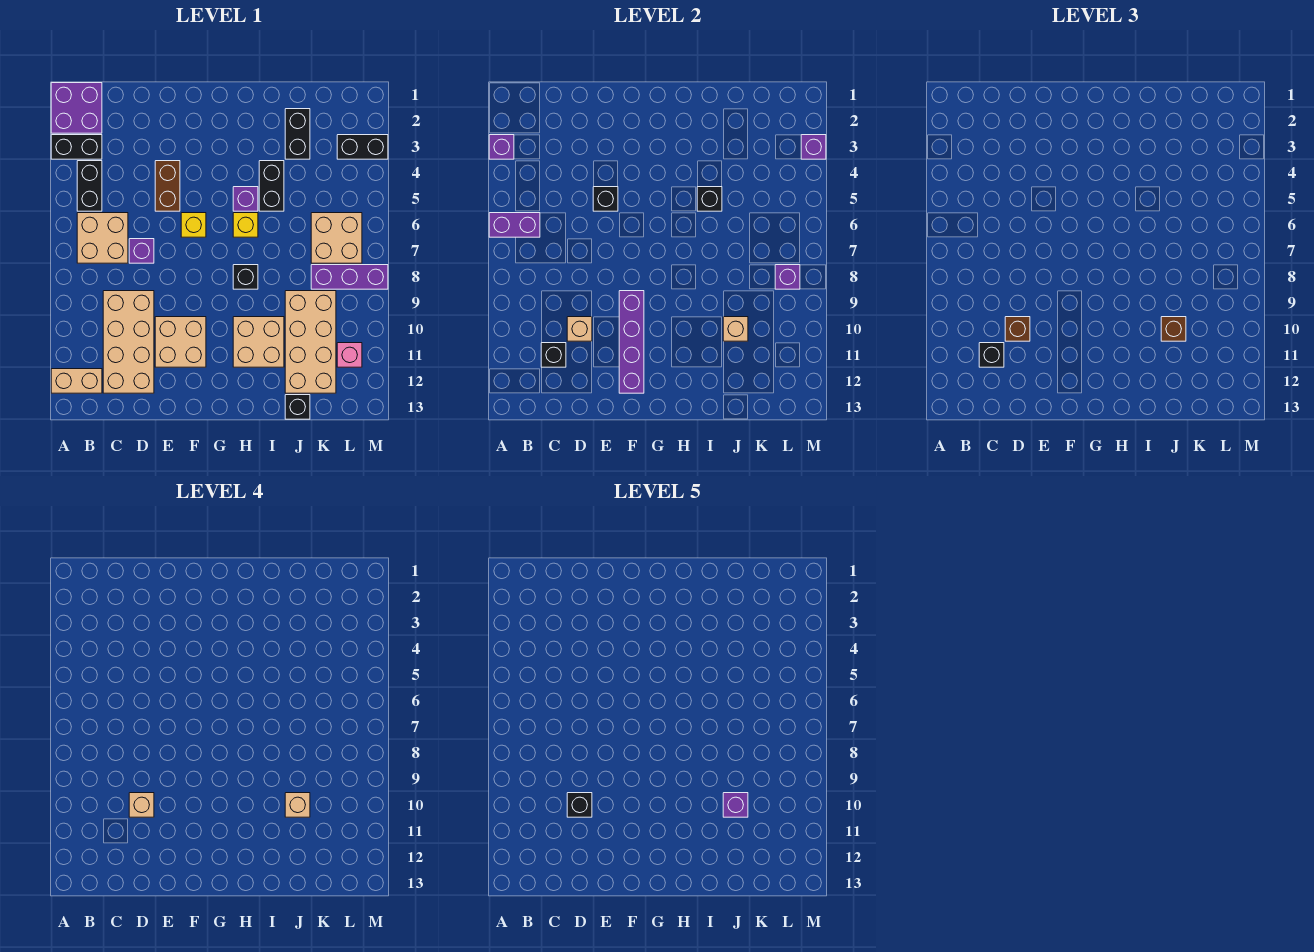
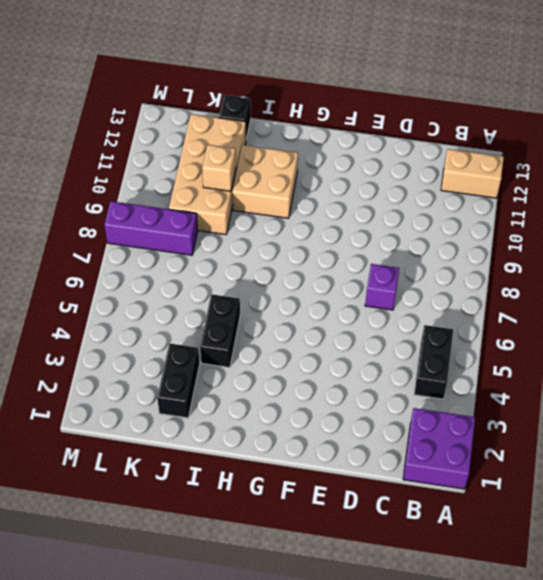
none -> black 1x2 brick [51,135,102,159]
none -> tan 2x2 brick [77,213,128,263]
none -> tan 2x4 brick [103,291,154,393]
none -> brown 1x2 brick [155,161,180,211]

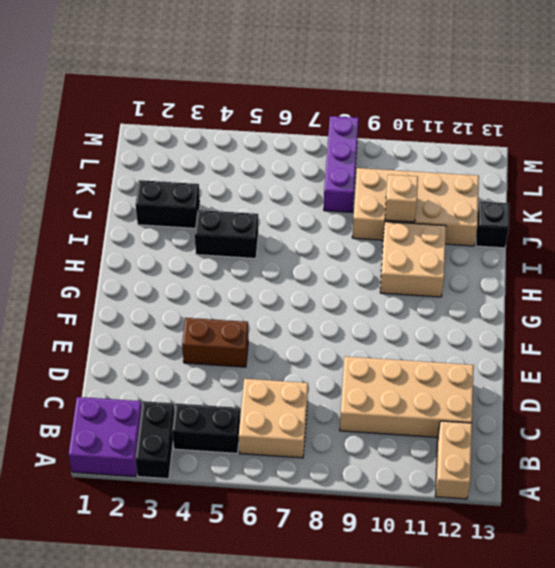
none -> purple 1x1 brick [129,239,154,263]
none -> tan 2x2 brick [155,317,206,367]
none -> yellow 1x1 brick [181,213,206,237]
none -> purple 1x1 brick [233,187,258,211]

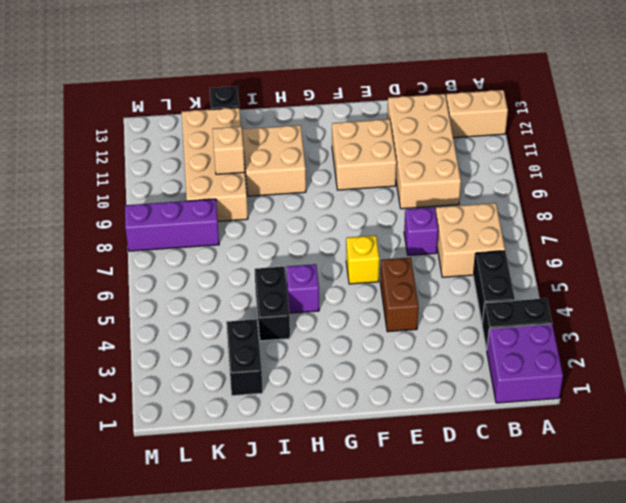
none -> yellow 1x1 brick [233,213,258,237]
none -> black 1x1 brick [233,265,258,289]
none -> tan 2x2 brick [311,213,362,263]
none -> black 1x2 brick [337,135,388,159]

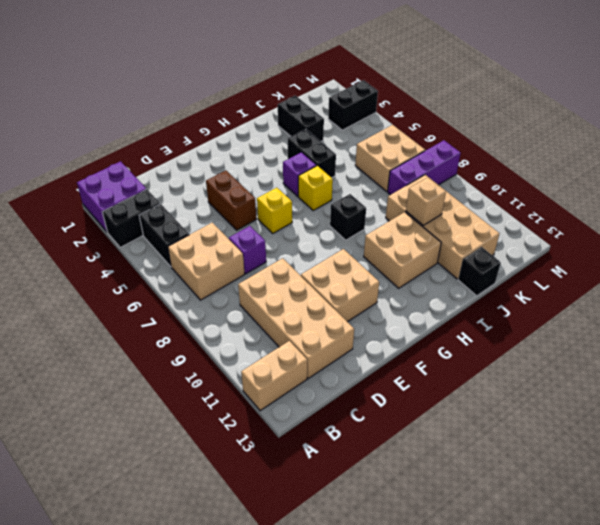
none -> pink 1x1 brick [337,343,362,367]
none -> purple 1x1 brick [489,135,514,159]
none -> purple 1x2 brick [489,213,540,237]
none -> black 1x1 brick [541,343,566,367]

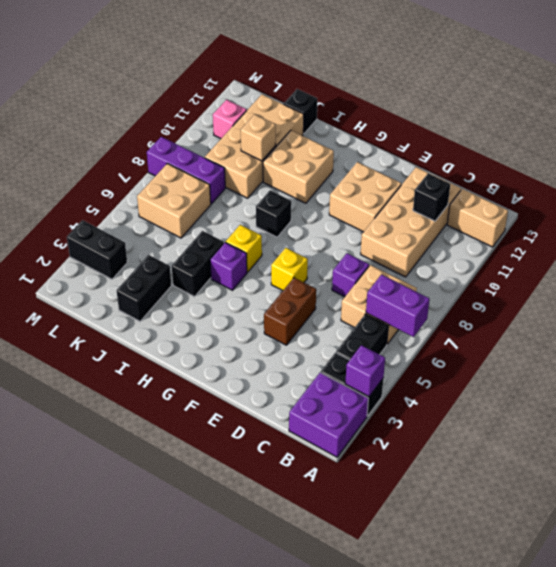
none -> tan 1x1 brick [567,317,592,341]
none -> black 1x1 brick [593,187,618,211]
none -> purple 1x4 brick [619,291,644,393]
none -> black 1x1 brick [697,187,722,211]

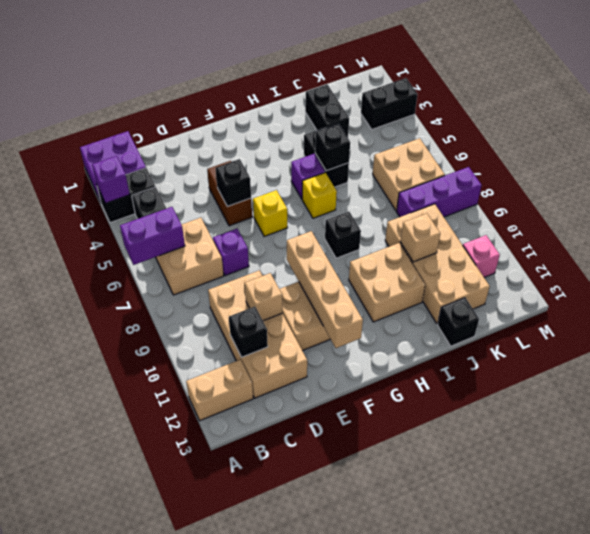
tan 1x4 brick [287,231,363,348] -> purple 1x4 brick [619,291,644,393]
none -> purple 1x1 brick [775,265,800,289]
none -> purple 1x1 brick [801,135,826,159]
none -> black 1x1 brick [979,343,1004,367]
none -> brown 1x1 brick [1005,317,1030,341]

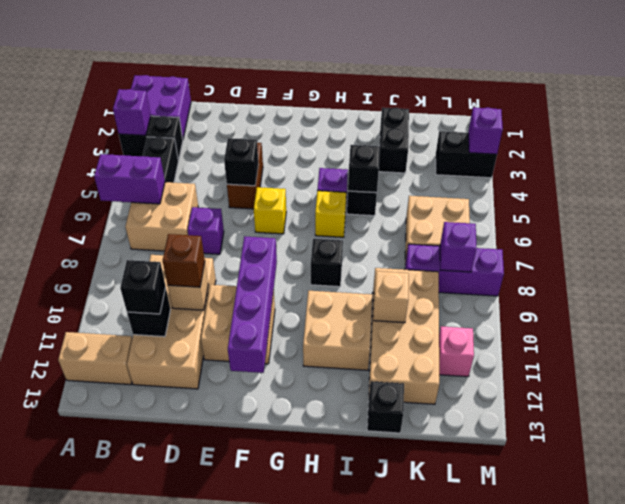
none -> brown 1x1 brick [1161,317,1186,341]
none -> tan 1x1 brick [129,793,154,817]
none -> tan 1x1 brick [285,793,310,817]
none -> black 1x1 brick [567,793,592,817]

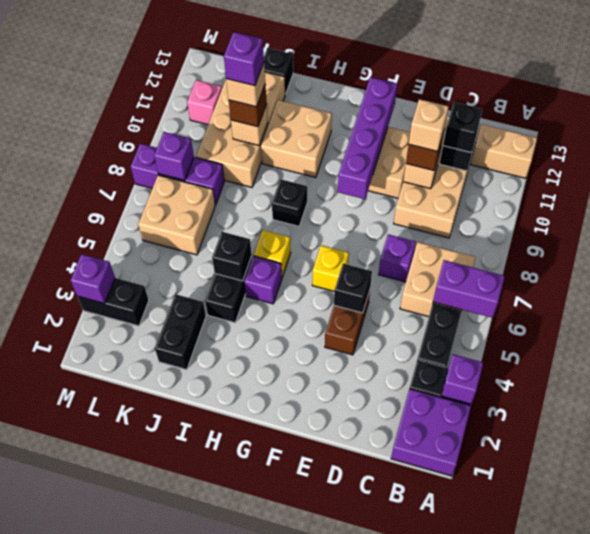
none -> black 1x1 brick [567,793,592,817]

